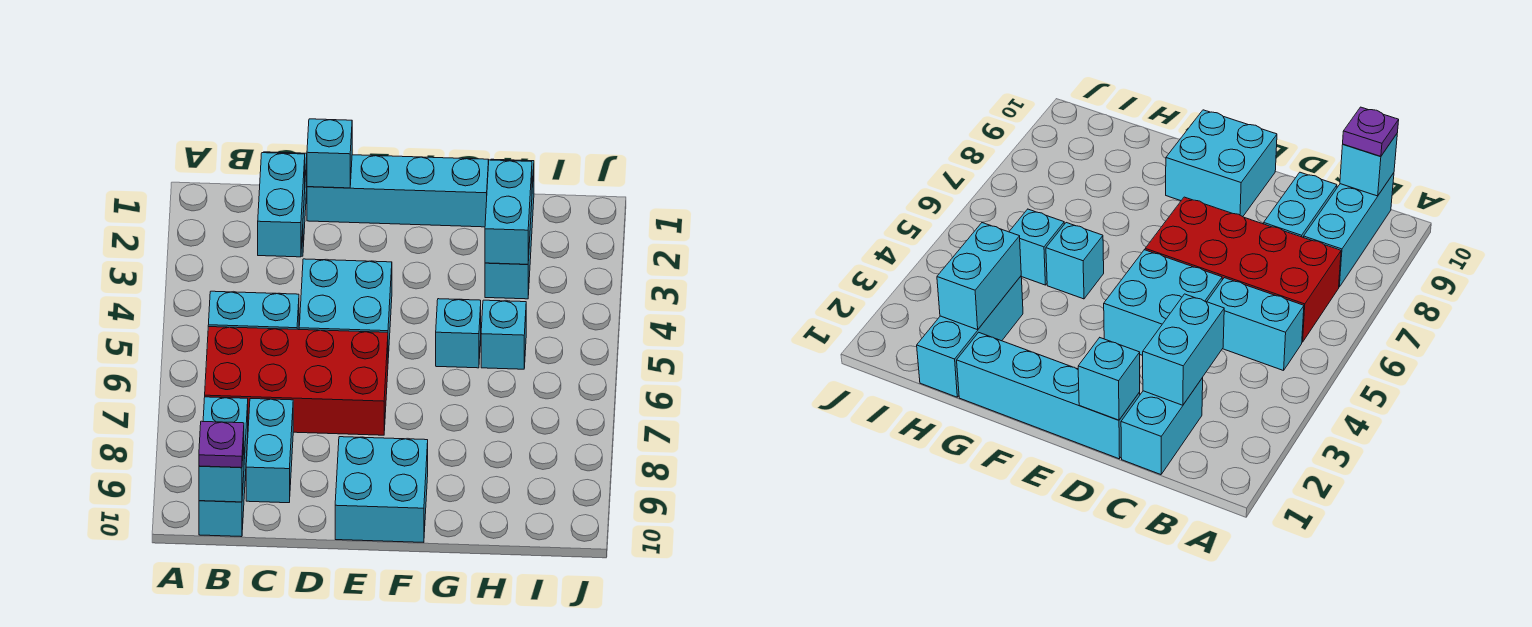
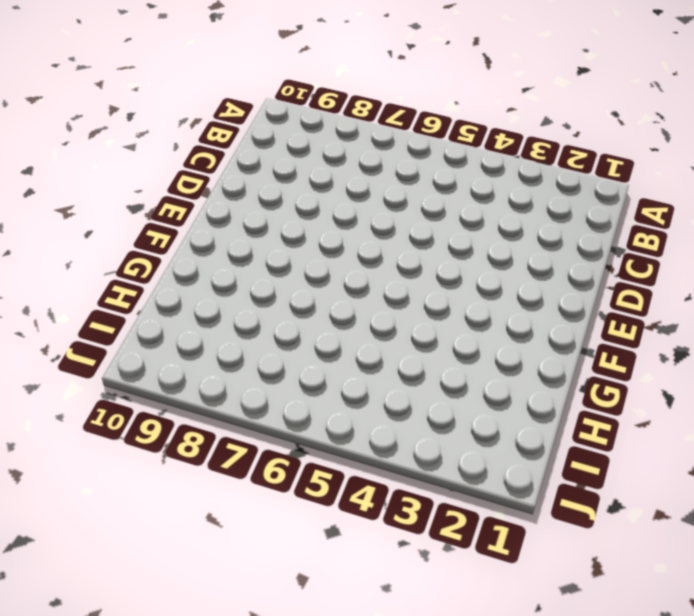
none -> cyan 1x2 brick [208,291,299,330]
none -> red 2x4 brick [205,327,388,435]
none -> cyan 1x3 brick [199,397,248,537]

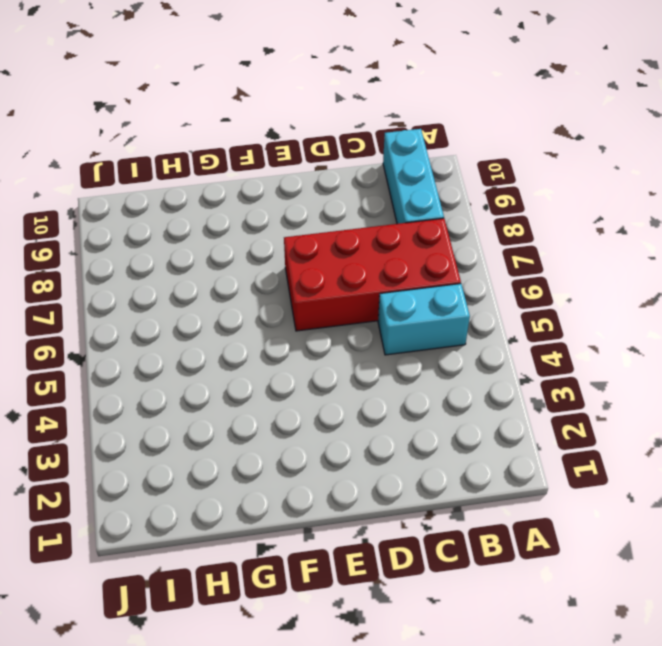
none -> cyan 1x2 brick [1121,378,1203,475]
none -> cyan 1x2 brick [246,399,293,503]
none -> cyan 1x4 brick [307,155,489,227]

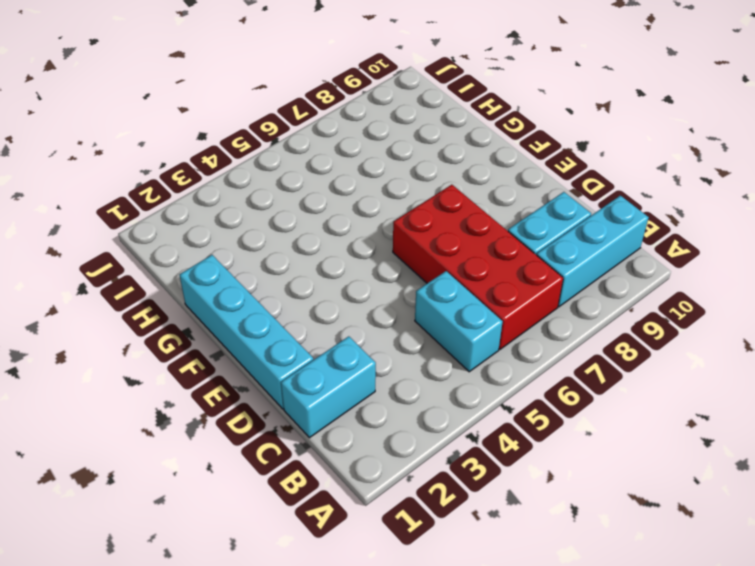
none -> cyan 2x2 brick [299,259,392,358]
none -> cyan 2x2 brick [335,437,428,542]
none -> cyan 1x1 brick [436,299,481,368]

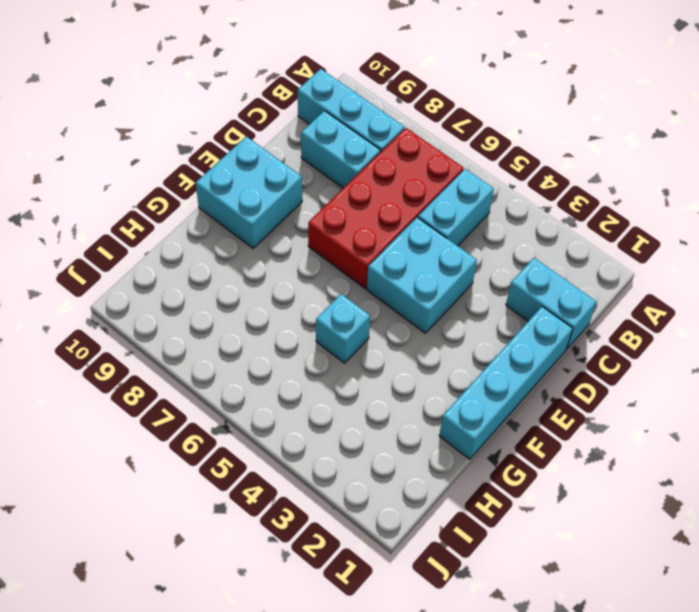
none -> cyan 1x3 brick [485,159,534,299]
none -> cyan 1x1 brick [481,300,526,369]
none -> cyan 1x1 brick [199,442,244,502]

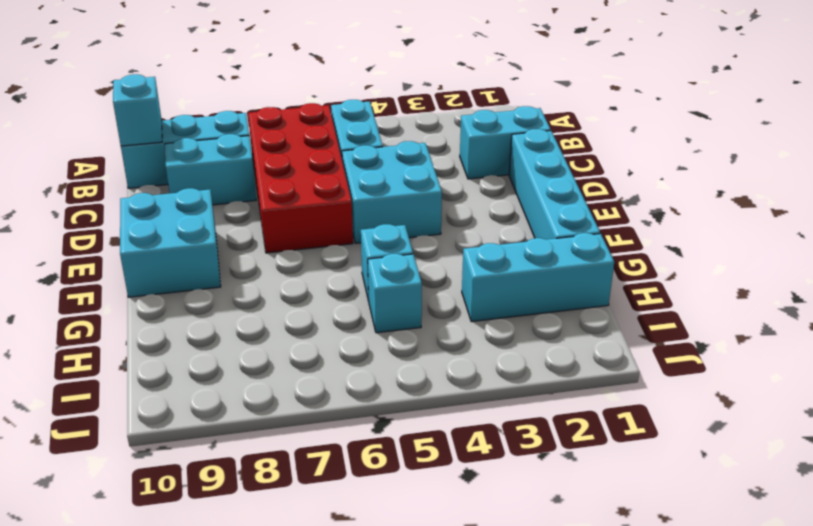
none -> cyan 1x2 brick [258,153,305,257]
none -> cyan 1x1 brick [307,119,352,188]
none -> cyan 1x2 brick [485,160,532,264]

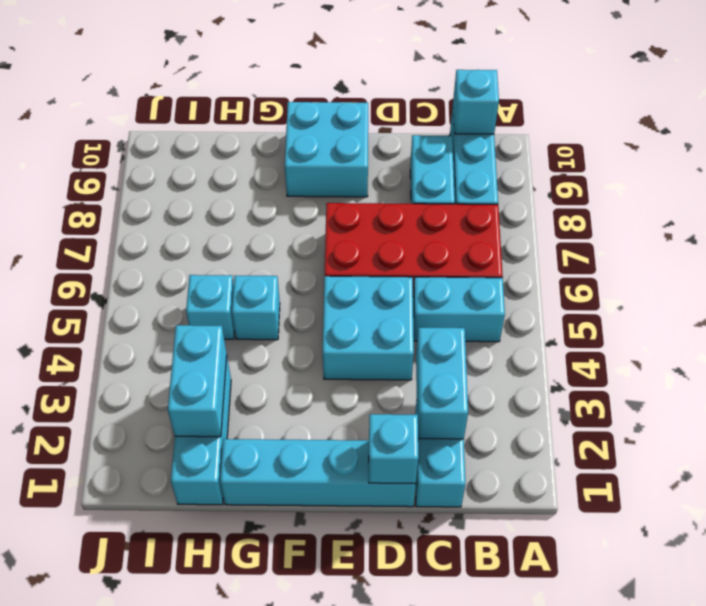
none -> purple 1x1 plate [199,421,244,468]

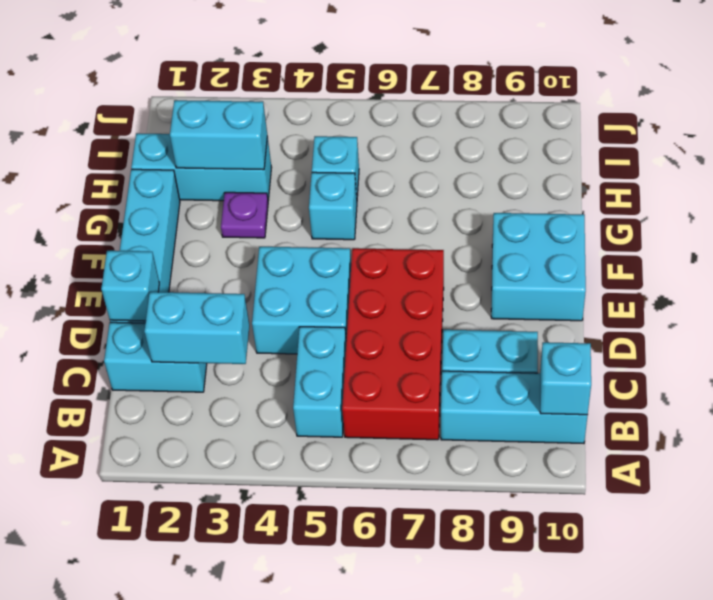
purple 1x1 plate [221,192,268,238] -> purple 1x1 plate moved to [199,421,244,468]

